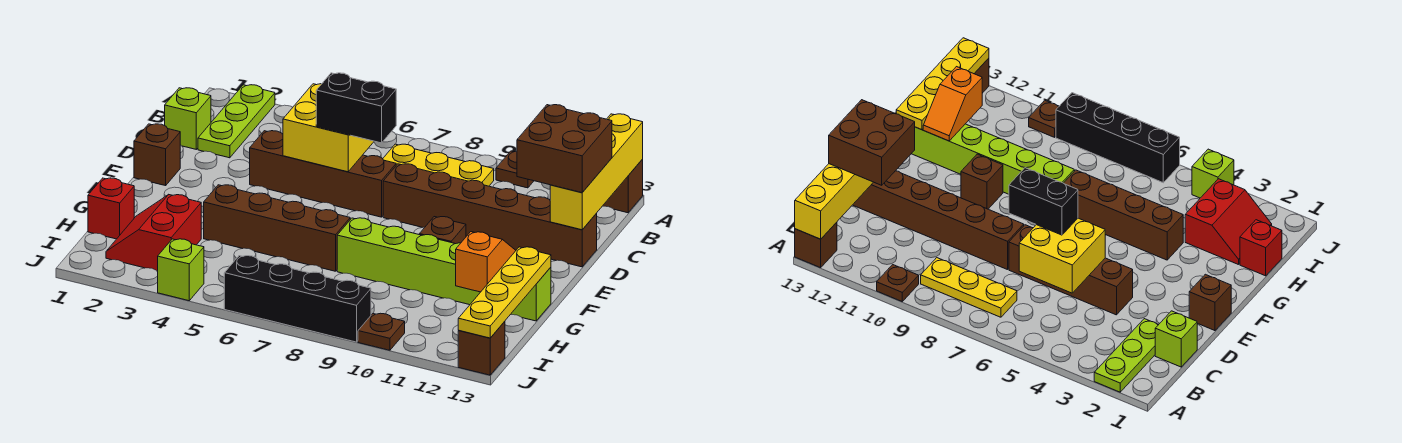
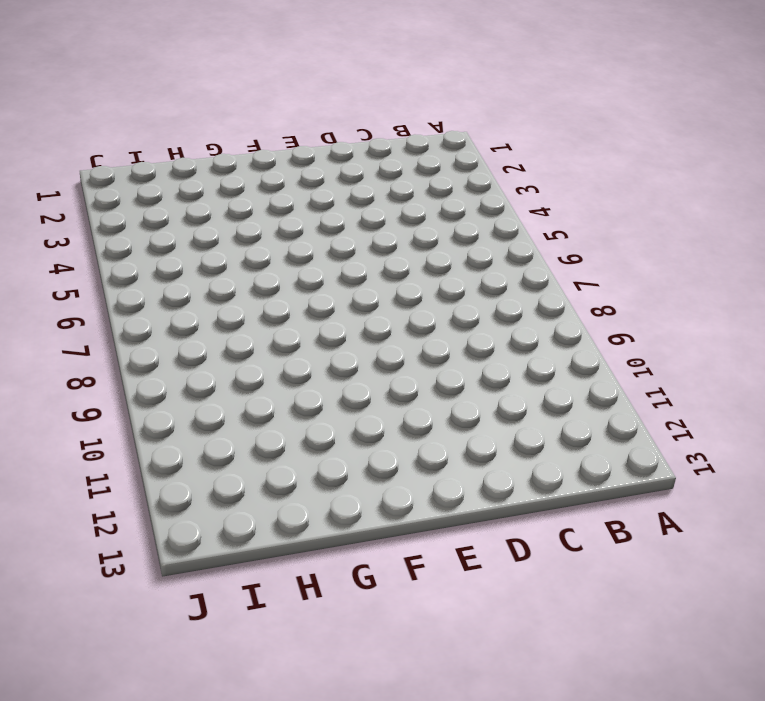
none -> lime 1x3 plate [198,85,275,158]
none -> brown 1x1 plate [496,151,533,188]
none -> brown 1x1 brick [603,159,643,213]

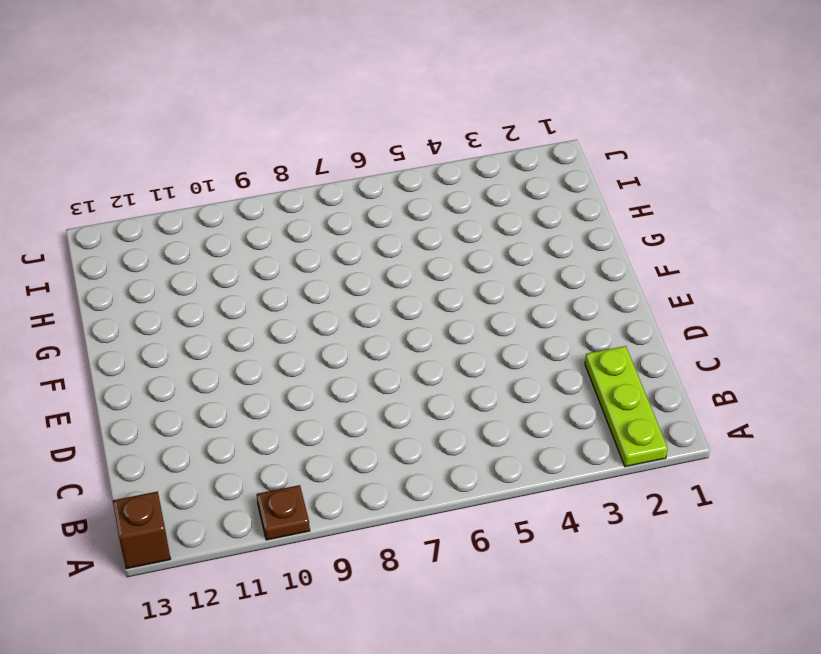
none -> yellow 1x3 plate [383,144,494,186]
none -> lime 1x1 brick [165,88,211,149]
none -> brown 1x4 brick [250,131,396,217]

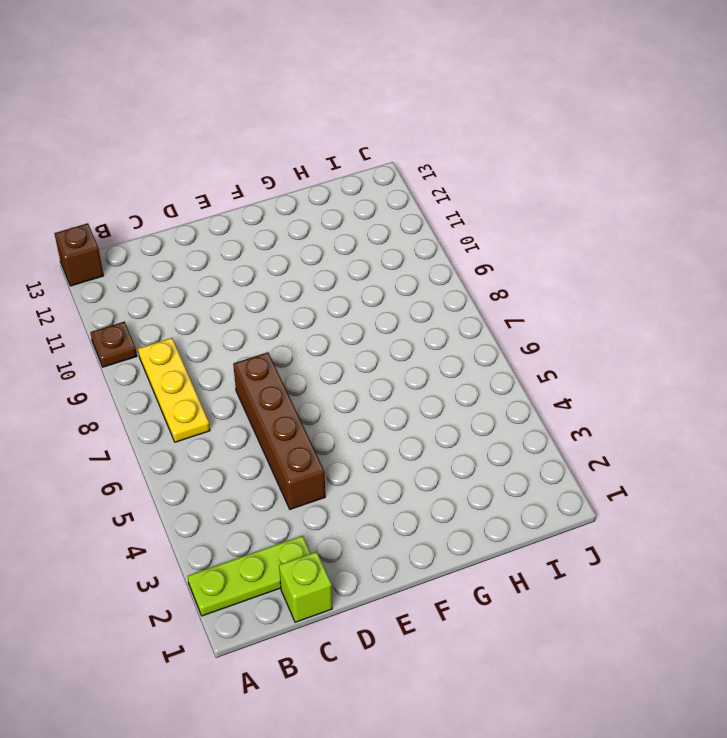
none -> brown 1x6 brick [383,164,597,267]
none -> brown 1x1 brick [134,124,180,186]
none -> brown 1x1 brick [419,217,466,244]

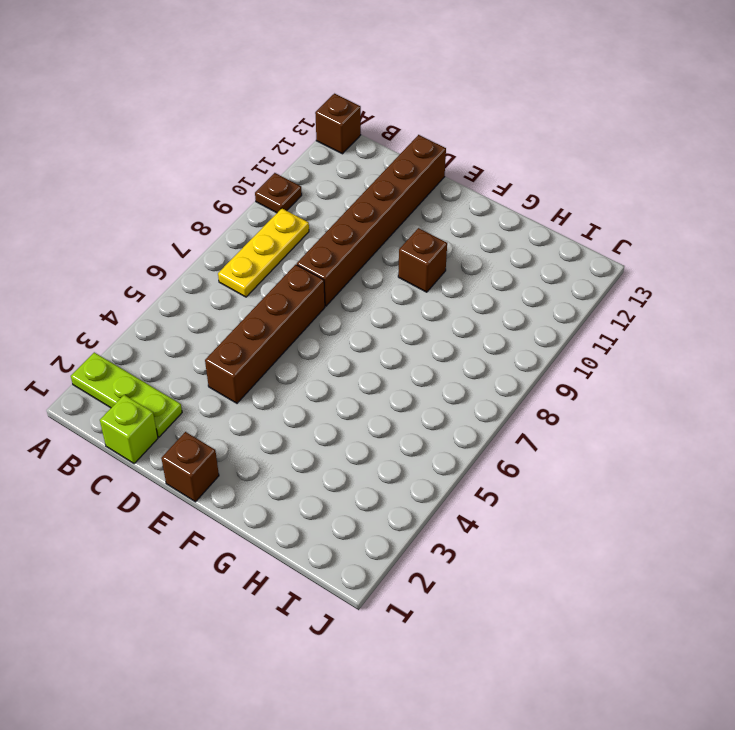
none -> brown 1x4 brick [204,185,350,271]
none -> lime 1x6 brick [337,218,551,321]
none -> red 1x1 brick [88,178,134,239]

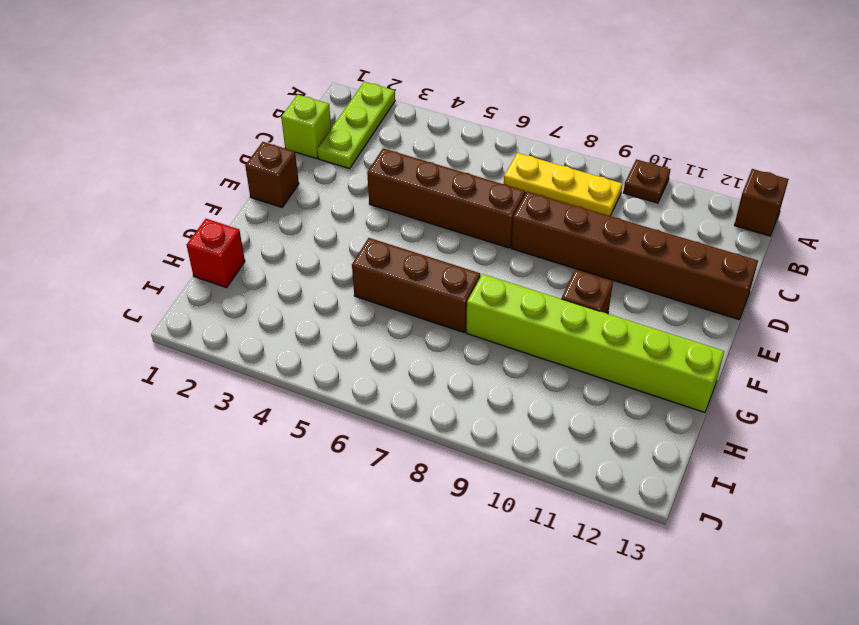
brown 1x3 brick [352,238,480,332] -> brown 1x4 brick [204,185,350,271]
none -> red 2x2 slope [106,195,201,271]
none -> lime 1x1 brick [158,239,204,301]
none -> black 1x4 brick [224,256,371,342]

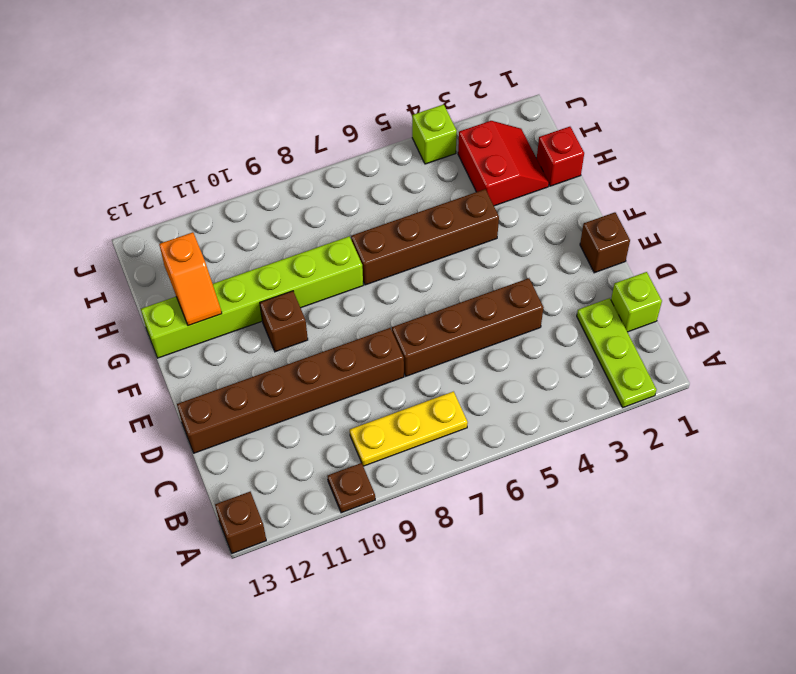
none -> black 1x4 brick [224,256,371,342]
none -> brown 1x1 plate [358,313,405,350]
none -> brown 1x1 brick [458,321,505,375]

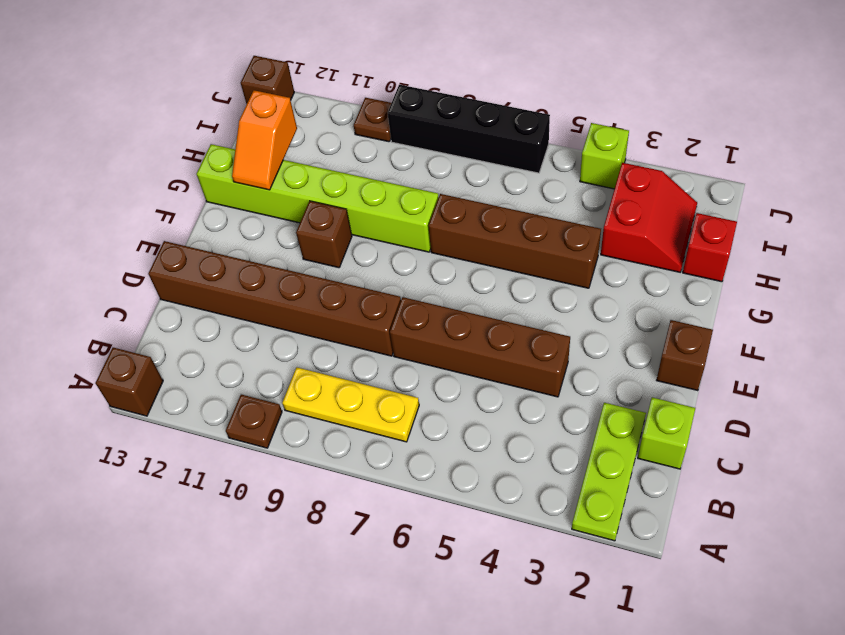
none -> yellow 1x4 brick [550,114,643,230]
none -> yellow 2x2 brick [283,84,374,172]
none -> yellow 1x4 plate [458,247,551,338]

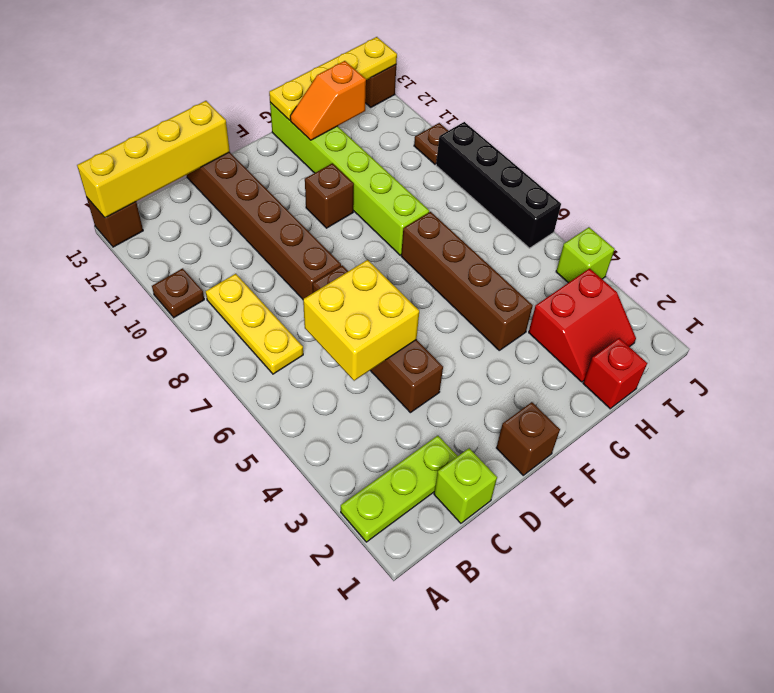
none -> brown 2x2 brick [517,105,612,193]
none -> black 1x2 brick [316,73,396,143]

